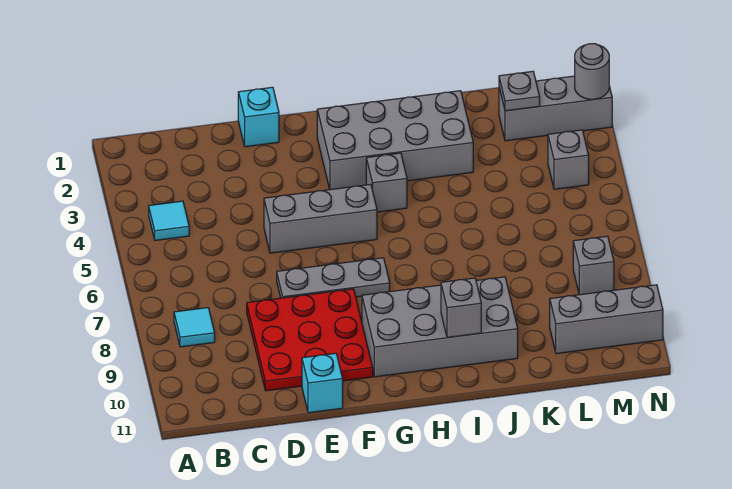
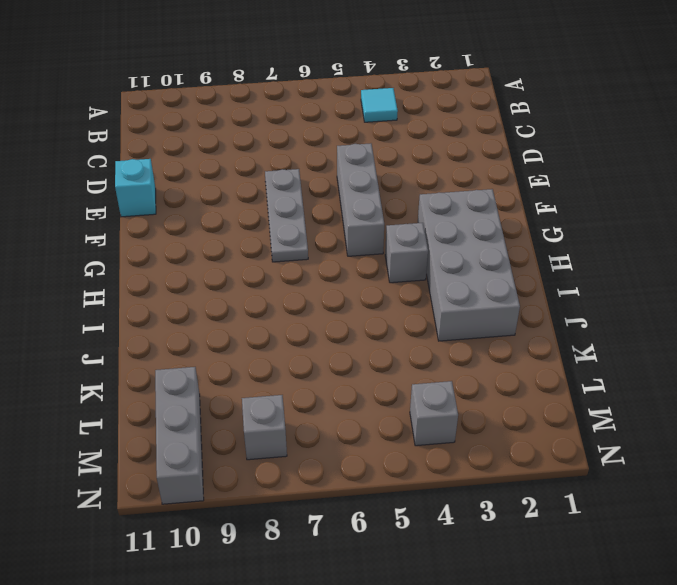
none -> cyan 1x1 tile [174,308,215,347]
none -> red 3x3 plate [247,289,373,391]
none -> cyan 1x1 brick [238,87,279,147]

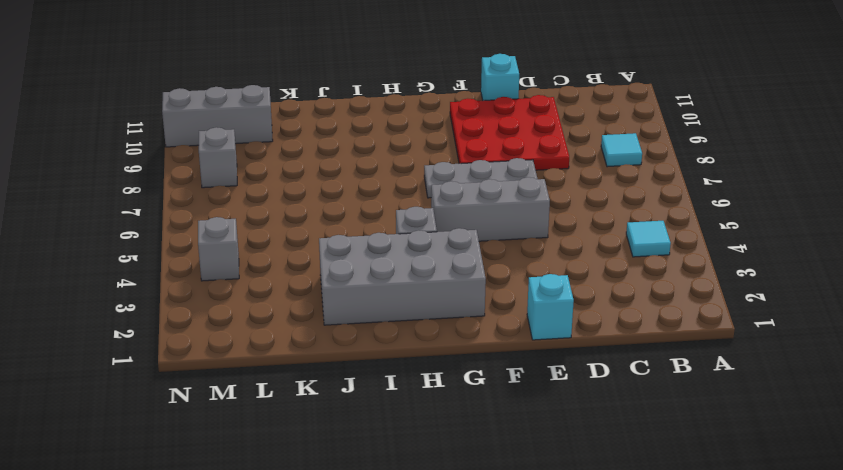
none -> grey 2x4 brick [362,277,518,377]
none -> grey 1x3 brick [499,76,612,141]
none -> grey 1x1 brick [441,278,481,337]

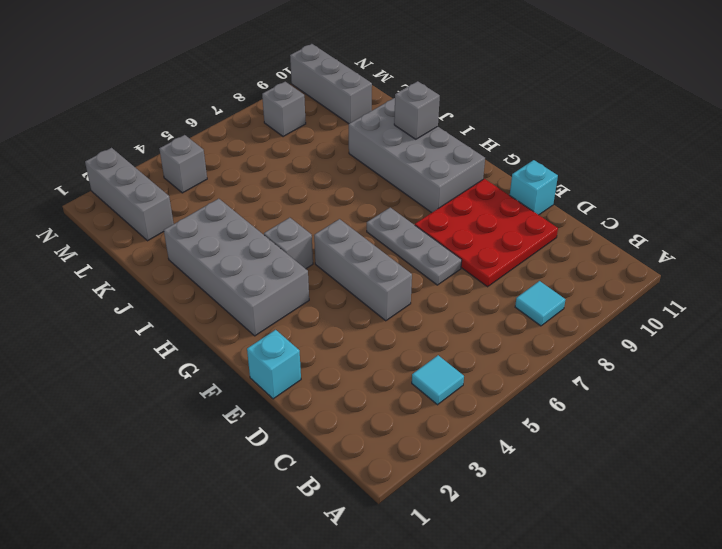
none -> grey 1x1 plate [499,71,540,111]
none -> grey 1x1 round brick [575,44,609,99]

